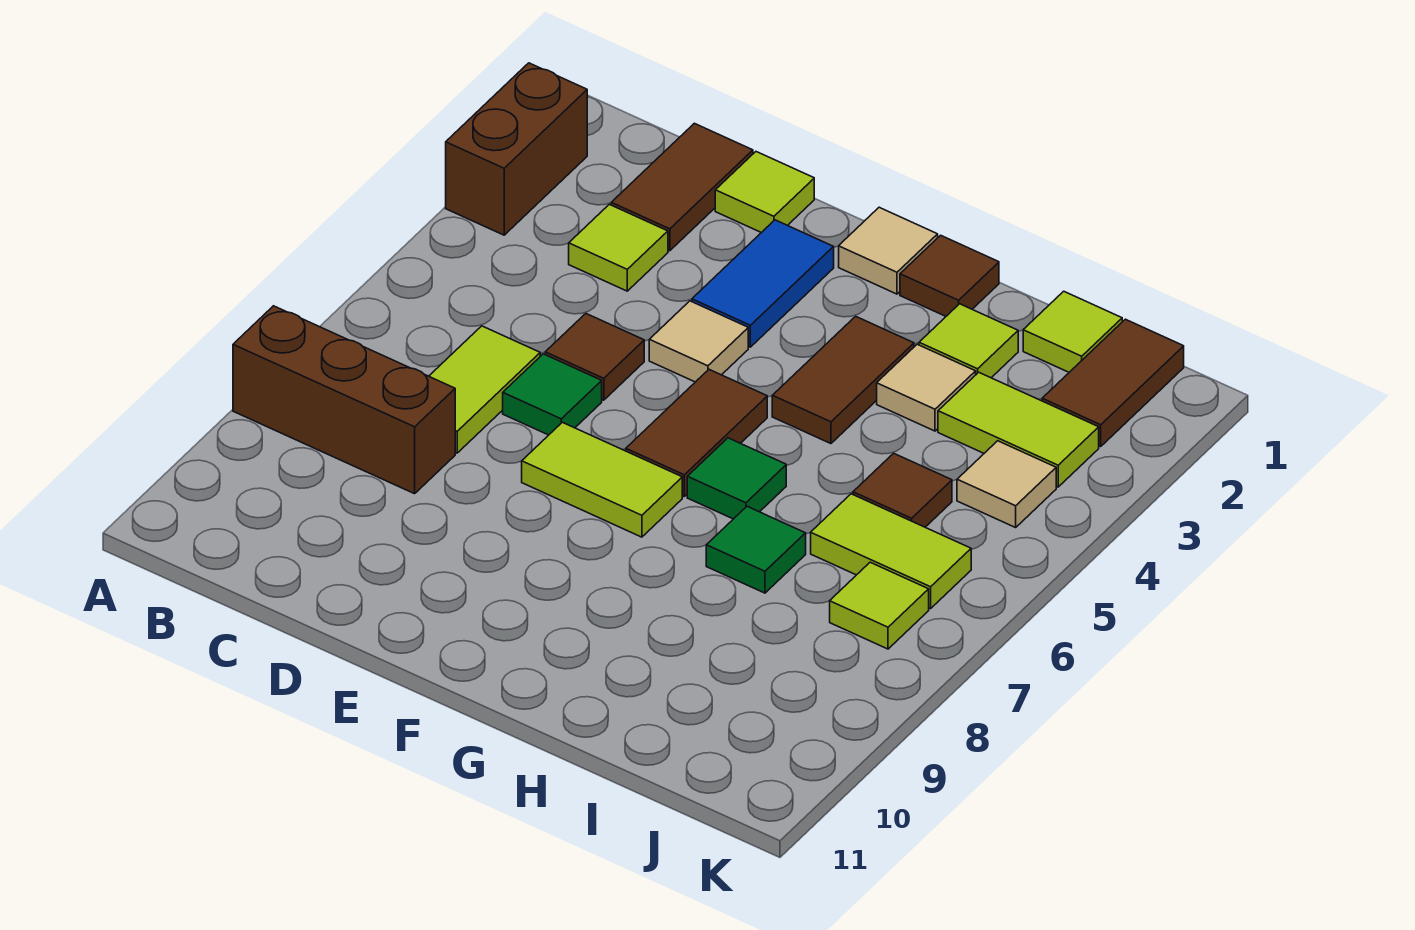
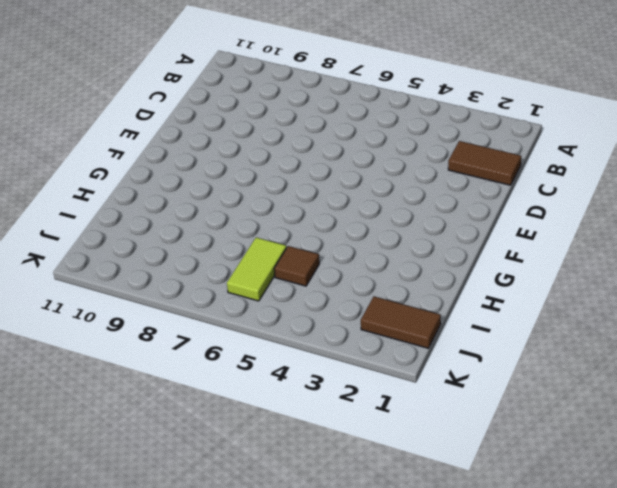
none -> brown 1x2 brick [446,63,587,235]
none -> brown 1x3 brick [233,306,455,494]
none -> lime 1x1 tile [569,204,668,291]

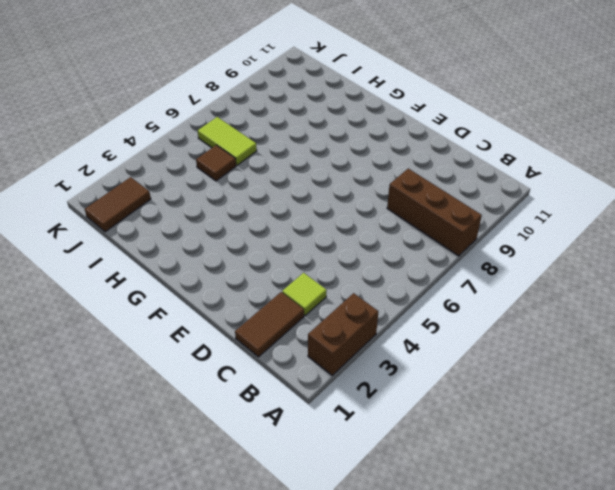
none -> lime 1x2 tile [429,326,540,453]
none -> lime 1x1 tile [715,152,814,233]
none -> brown 1x1 tile [545,314,644,400]

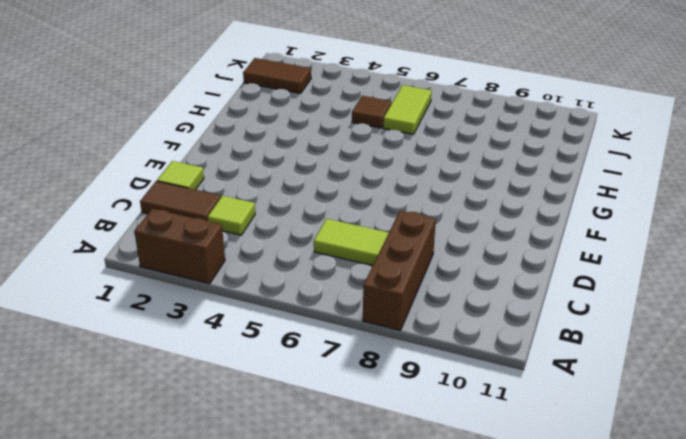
none -> brown 1x1 tile [545,314,644,400]
none -> green 1x1 tile [503,354,602,435]
none -> blue 1x2 tile [692,220,834,347]

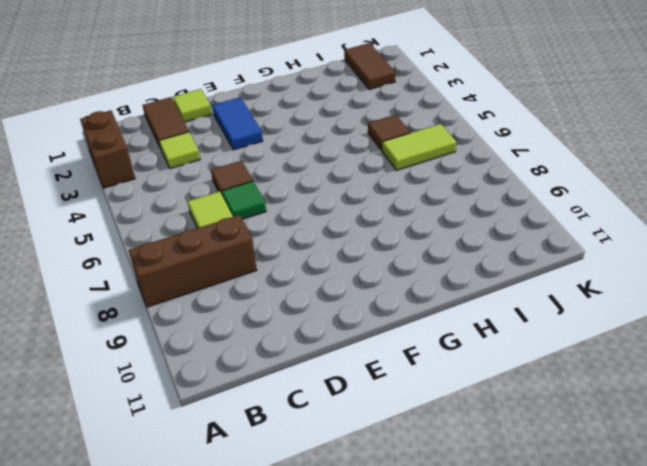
none -> tan 1x1 tile [649,301,748,382]
none -> lime 1x2 tile [522,422,682,537]
none -> tan 1x1 tile [839,207,938,294]

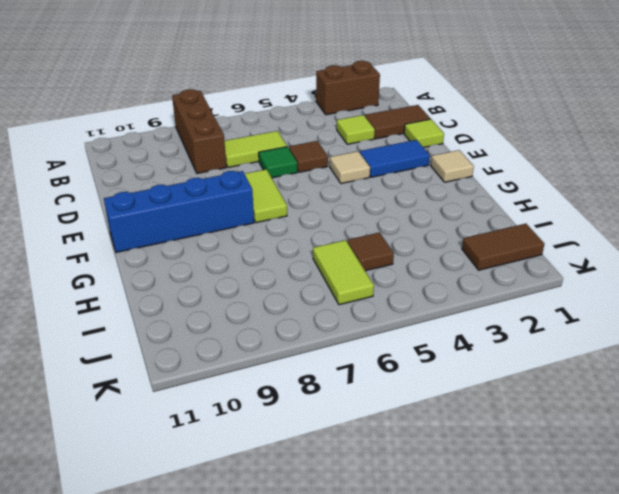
blue 1x4 brick [104,171,254,252] -> none
none -> brown 1x2 tile [626,370,767,496]
none -> brown 1x1 tile [900,235,999,316]
none -> brown 1x2 tile [772,316,914,444]

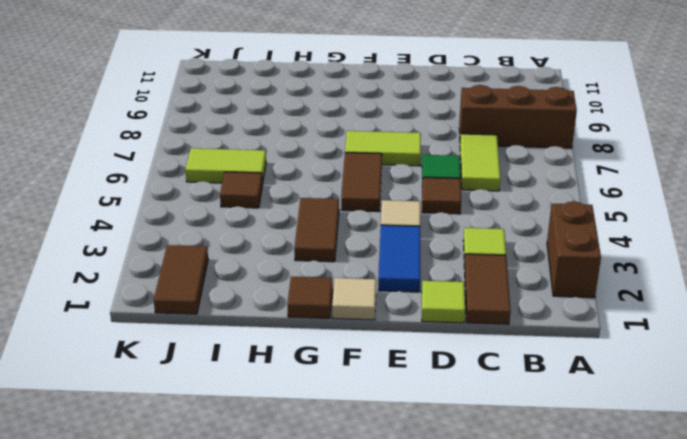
none -> green 1x1 tile [687,438,786,519]
none -> lime 1x1 tile [919,304,1018,378]
none -> tan 1x1 tile [877,344,976,431]

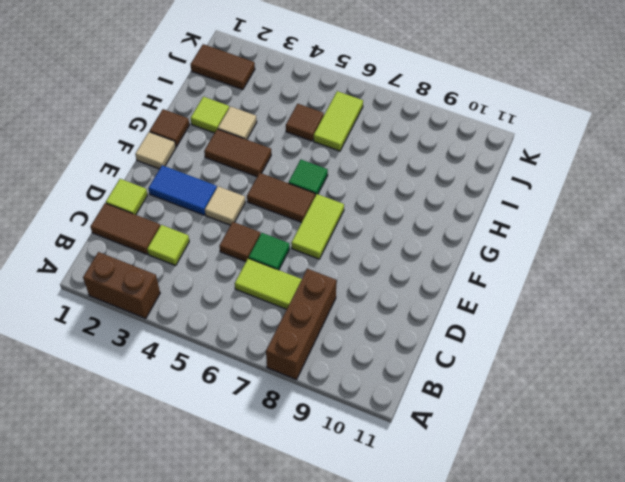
none -> green 1x1 tile [706,506,806,593]
none -> lime 1x1 tile [1023,291,1122,372]
none -> lime 1x2 tile [938,372,1099,487]

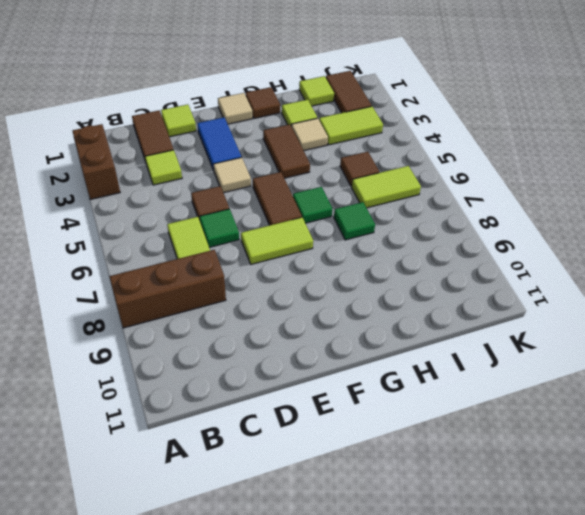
none -> tan 1x1 tile [957,441,1056,527]
none -> lime 1x1 tile [830,562,929,649]

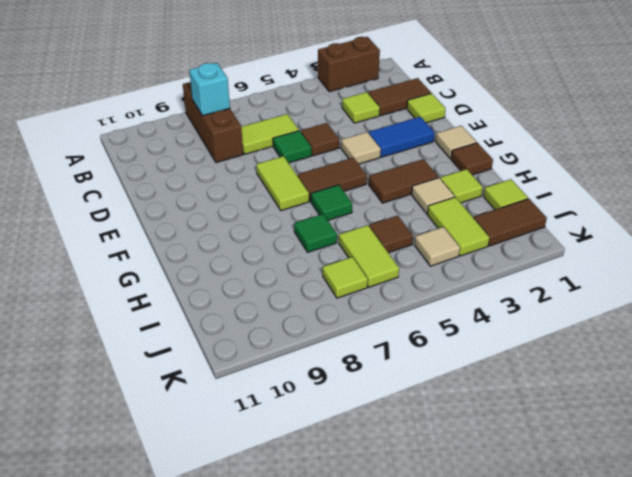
cyan 1x1 brick [189,63,230,116] -> none

